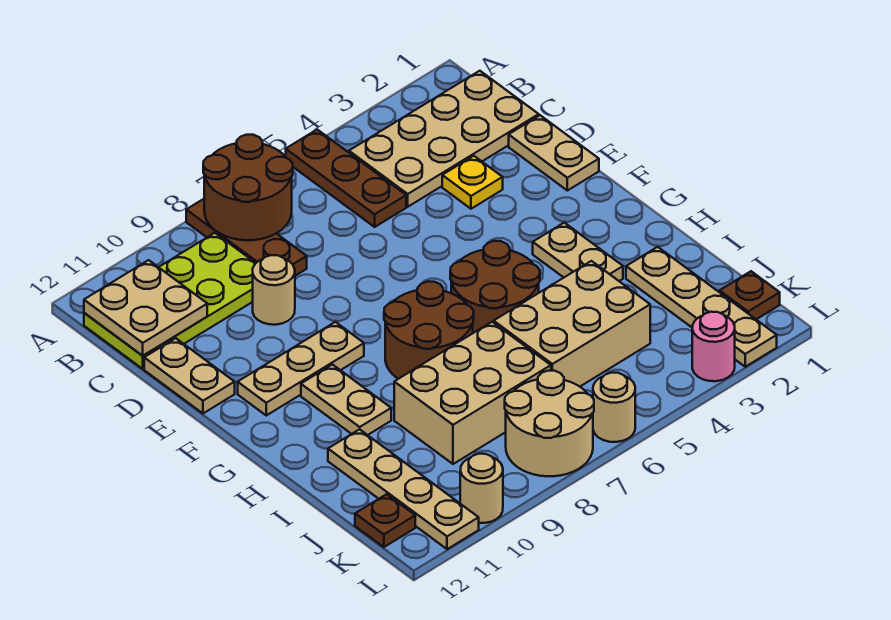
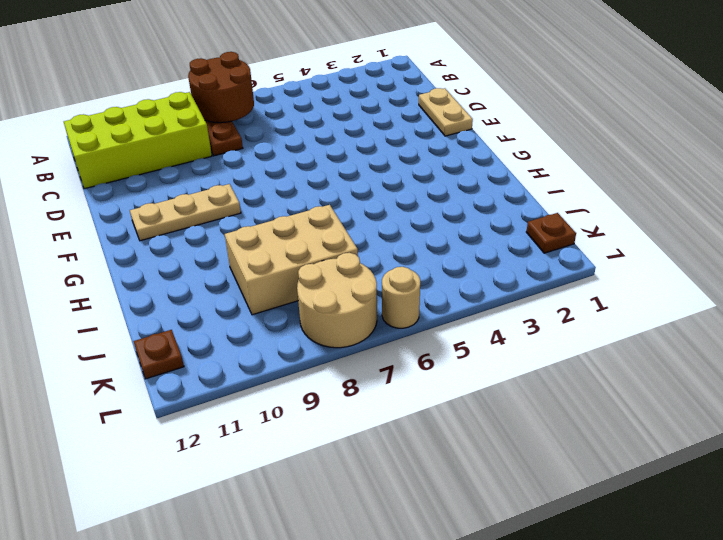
lime 2x4 brick [64,92,212,189] -> lime 2x4 plate [84,233,256,369]
none -> brown 1x3 plate [286,130,406,227]
none -> tan 2x4 plate [349,71,539,207]
none -> yellow 1x1 plate [442,156,503,209]

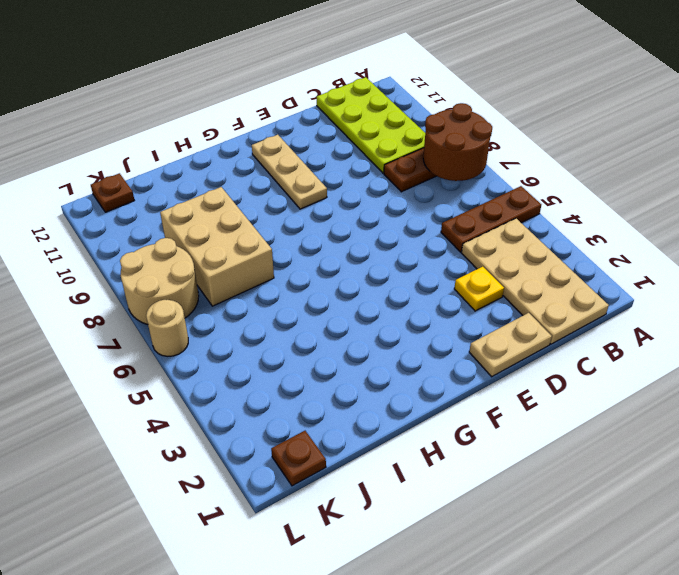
none -> tan 1x1 round brick [253,255,295,325]
none -> tan 1x2 plate [144,338,235,413]
none -> tan 1x2 plate [533,223,623,281]

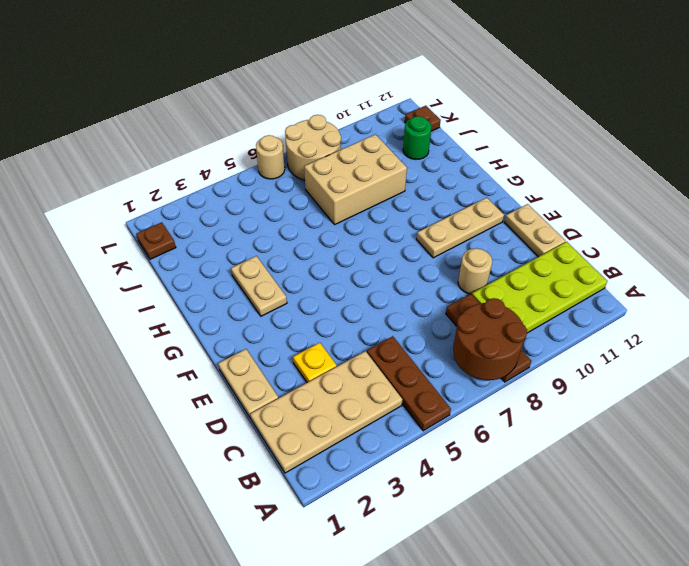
green 1x1 round brick [403,116,431,159] -> tan 1x4 plate [328,429,479,549]
none -> brown 2x2 round brick [450,241,540,333]
none -> brown 2x2 round brick [384,281,474,379]
none -> tan 1x2 plate [301,365,391,435]

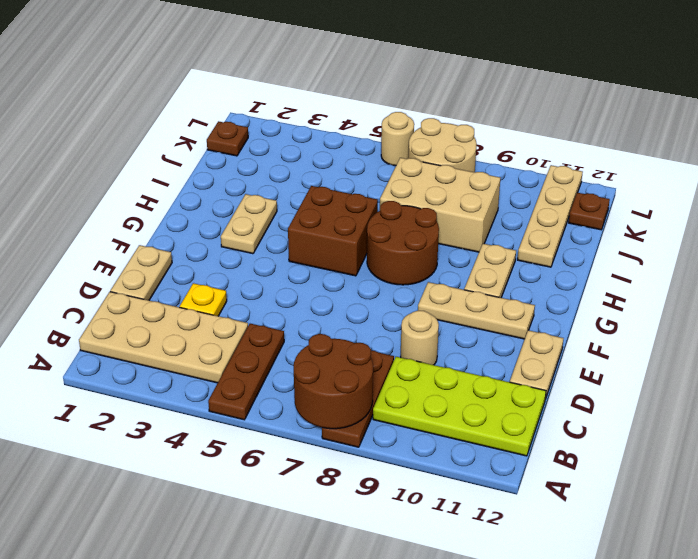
brown 2x2 brick [288,186,378,276] -> brown 2x2 round brick [450,241,540,333]
none -> tan 1x4 plate [626,247,777,367]
none -> tan 2x3 brick [494,261,650,387]
none -> pink 1x1 round brick [692,312,735,381]

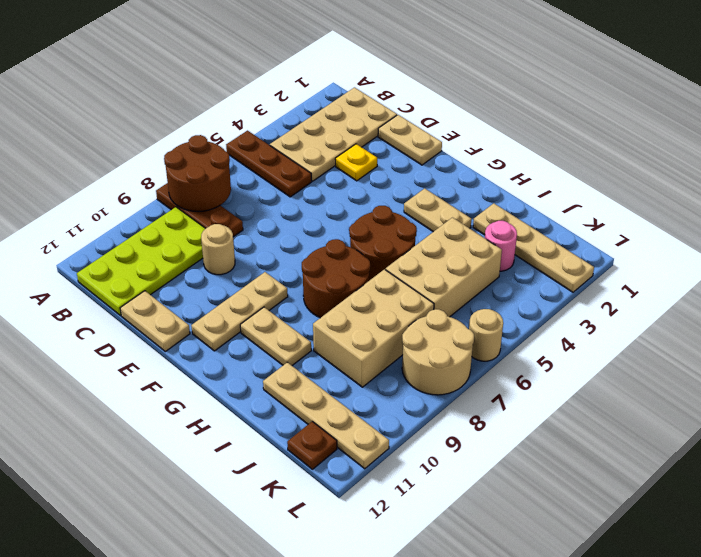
pink 1x1 round brick [485,221,517,271] -> pink 1x1 round brick moved to [692,312,735,381]
none -> brown 1x1 plate [720,271,780,319]
none -> tan 1x1 round brick [460,454,503,523]
none -> tan 2x2 plate [84,260,207,356]

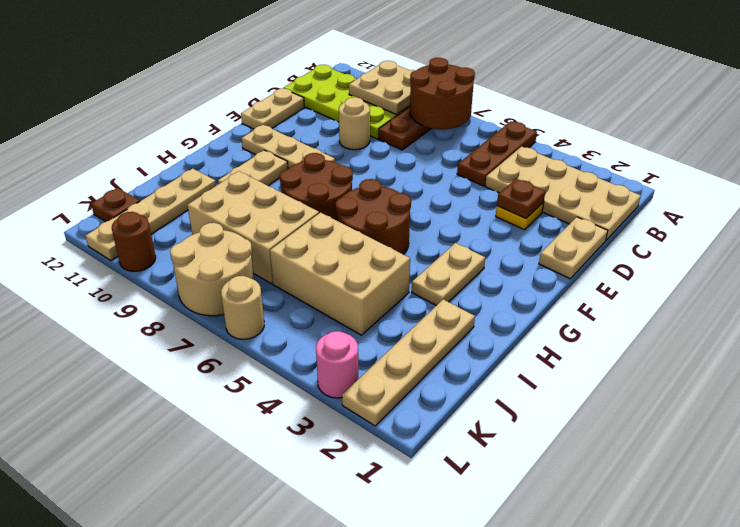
tan 2x2 plate [349,61,415,115] -> tan 2x2 plate moved to [84,260,207,356]
brown 1x1 plate [497,179,545,219] -> brown 1x1 plate moved to [720,271,780,319]
brown 1x1 round brick [112,212,156,271] -> tan 1x1 round brick [460,454,503,523]

